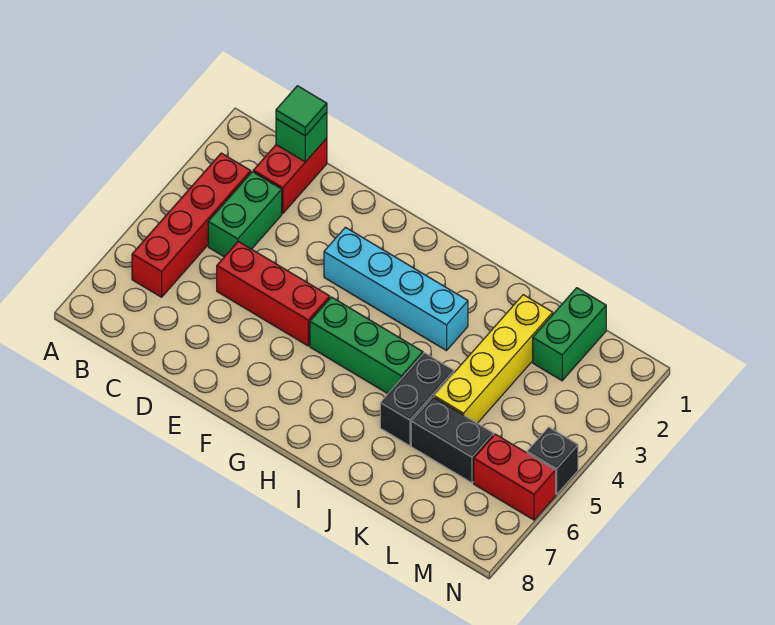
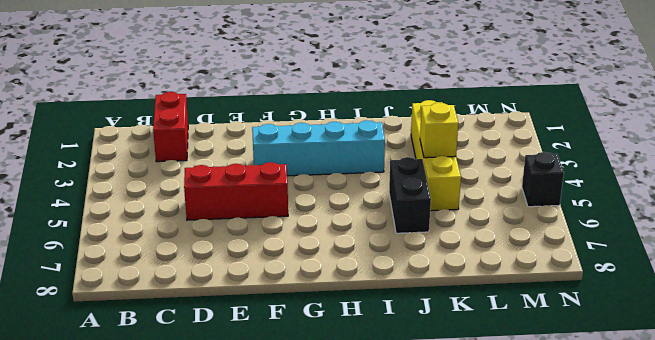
yellow 1x1 brick [420,103,458,158] -> none
none -> red 1x4 brick [132,153,251,297]
none -> green 1x2 brick [208,172,282,257]
none -> green 1x3 brick [310,297,423,394]

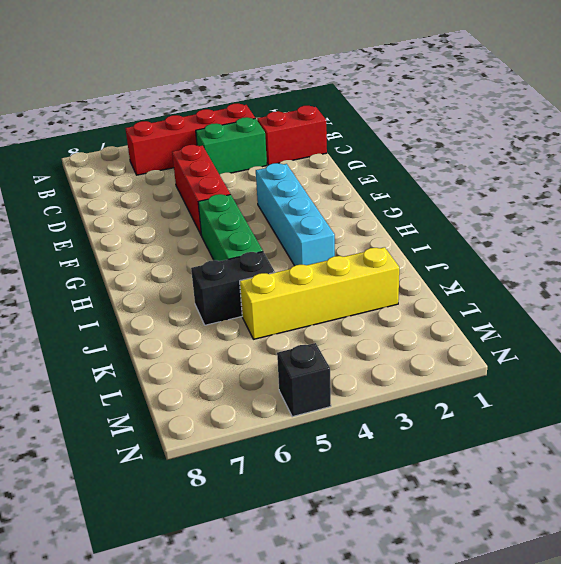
none -> black 1x2 brick [411,397,494,483]
none -> green 1x2 brick [533,288,606,381]
none -> red 1x2 brick [474,434,556,520]

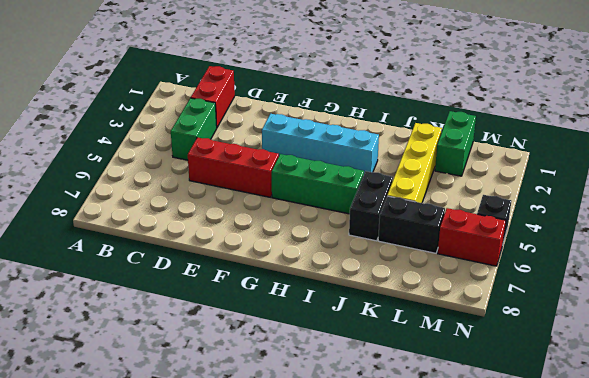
none -> red 1x4 brick [132,153,251,297]
none -> green 1x1 brick [276,112,327,162]
none -> green 1x1 tile [276,86,327,136]

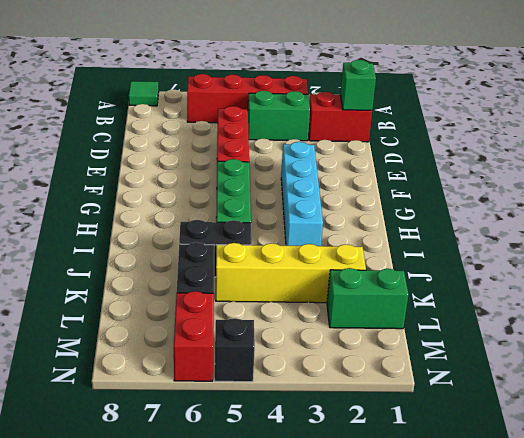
green 1x1 tile [129,81,159,106] -> green 1x1 tile moved to [276,86,327,136]

